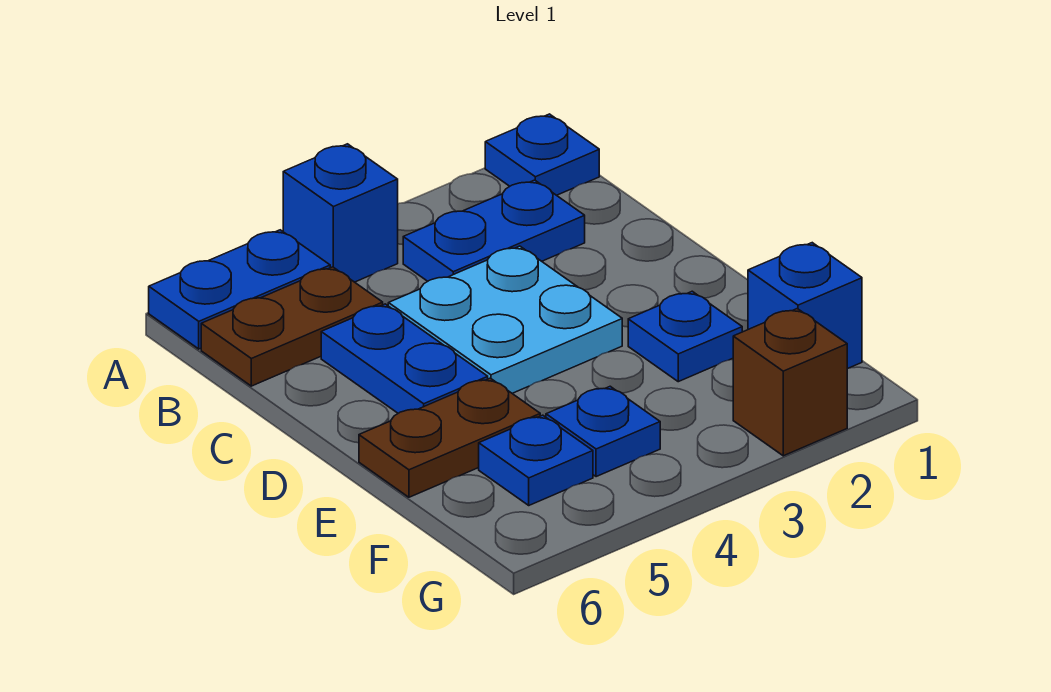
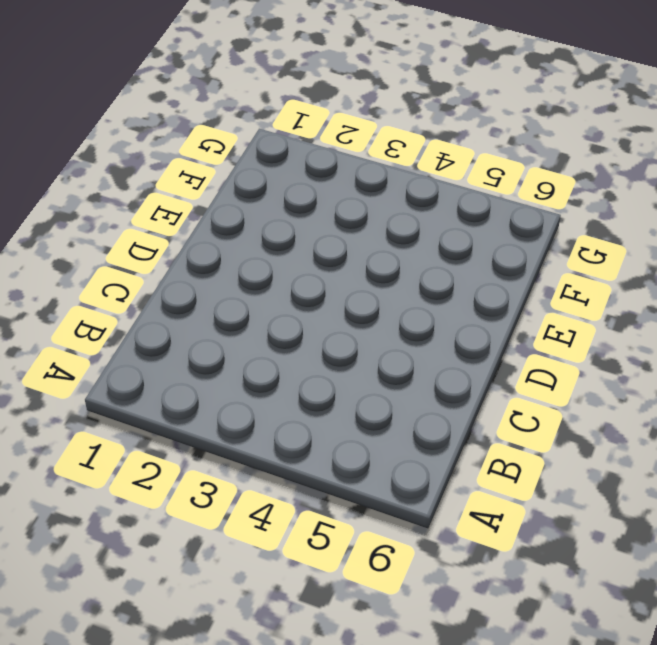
none -> blue 1x1 plate [485,114,599,195]
none -> blue 1x1 brick [283,144,398,282]
none -> blue 1x2 plate [149,230,330,349]

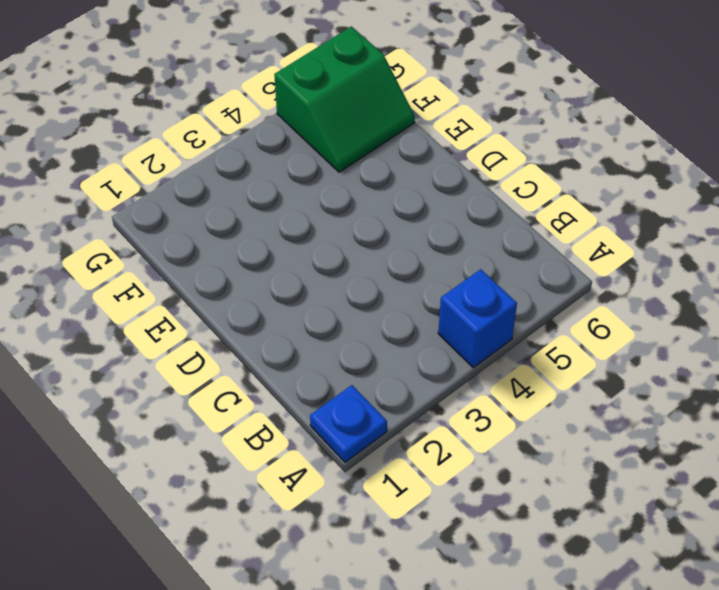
green 2x2 slope [274,27,415,172] -> blue 1x1 plate [479,415,593,505]
none -> blue 1x2 plate [149,230,330,349]
none -> blue 1x2 plate [403,180,585,281]
none -> brown 1x2 plate [201,267,383,386]

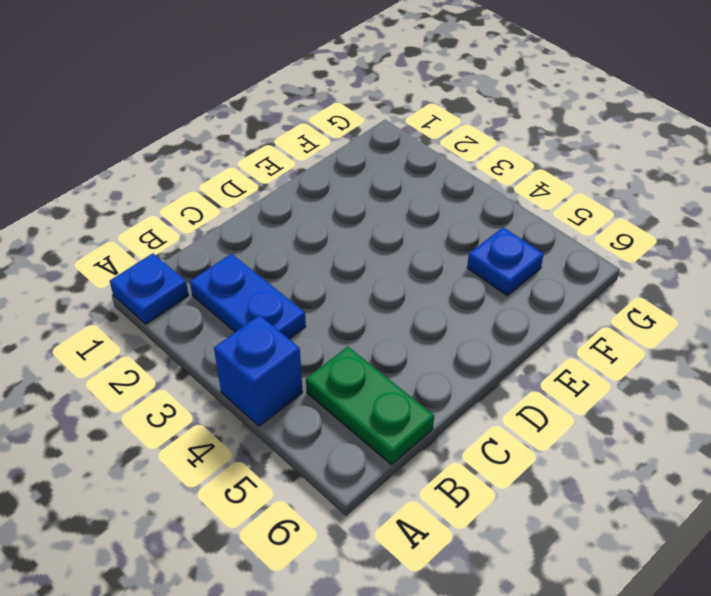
green 1x2 plate [306,347,434,465] -> brown 1x2 plate [201,267,383,386]
none -> blue 1x2 plate [149,230,330,349]
none -> cyan 2x2 plate [388,246,622,394]
none -> blue 1x2 plate [321,304,488,413]

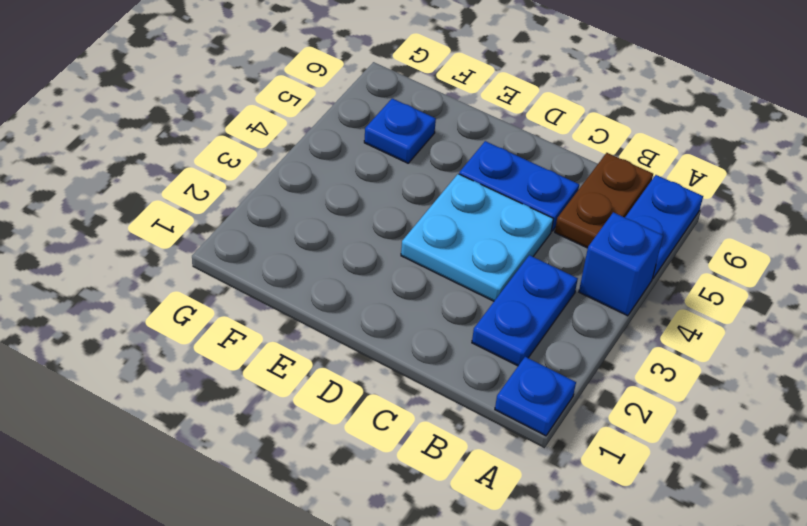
none -> blue 1x1 plate [628,291,742,382]
none -> brown 1x2 plate [359,378,540,497]
none -> blue 1x1 brick [748,243,862,369]

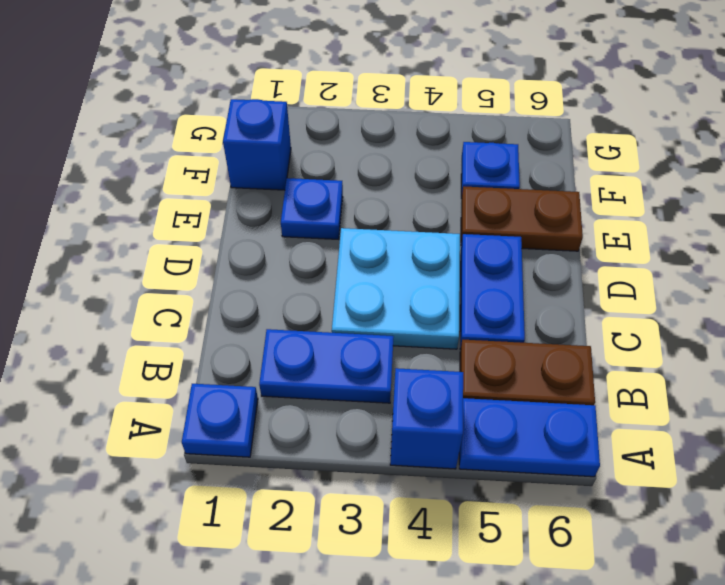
none -> blue 1x1 plate [546,386,660,477]
none -> brown 1x1 brick [733,309,847,456]

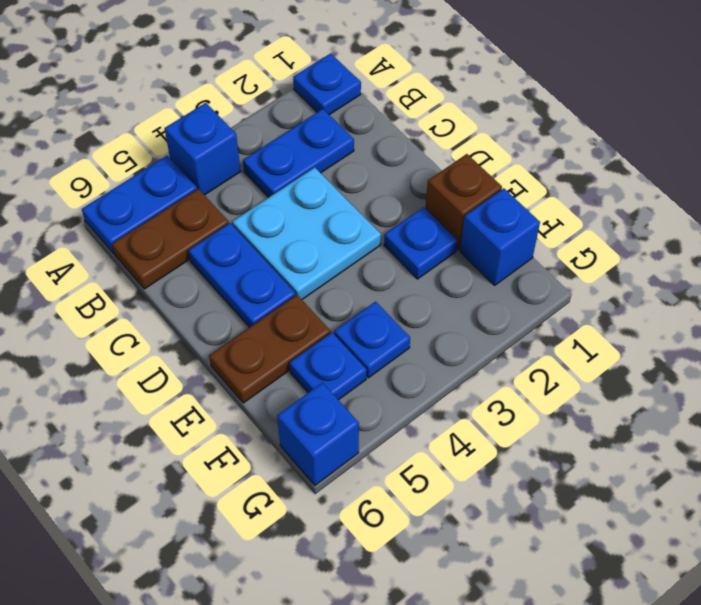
brown 1x1 brick [425,154,502,250] -> brown 1x1 brick moved to [733,309,847,456]
blue 1x1 brick [277,383,359,485] -> none

